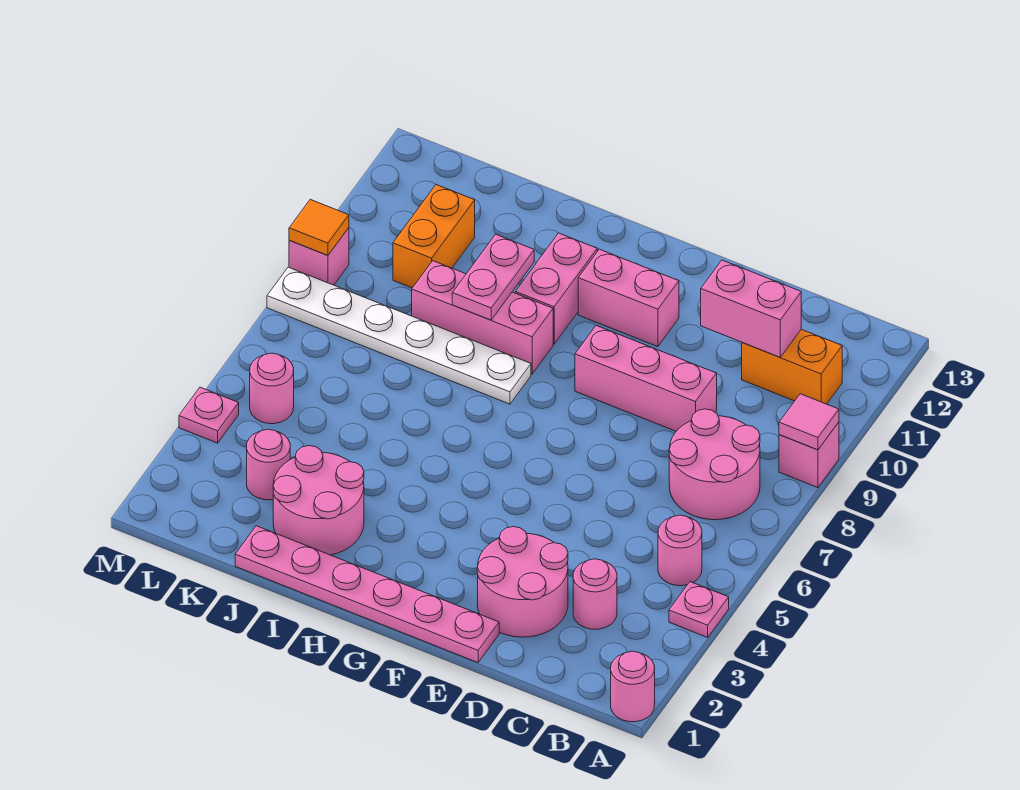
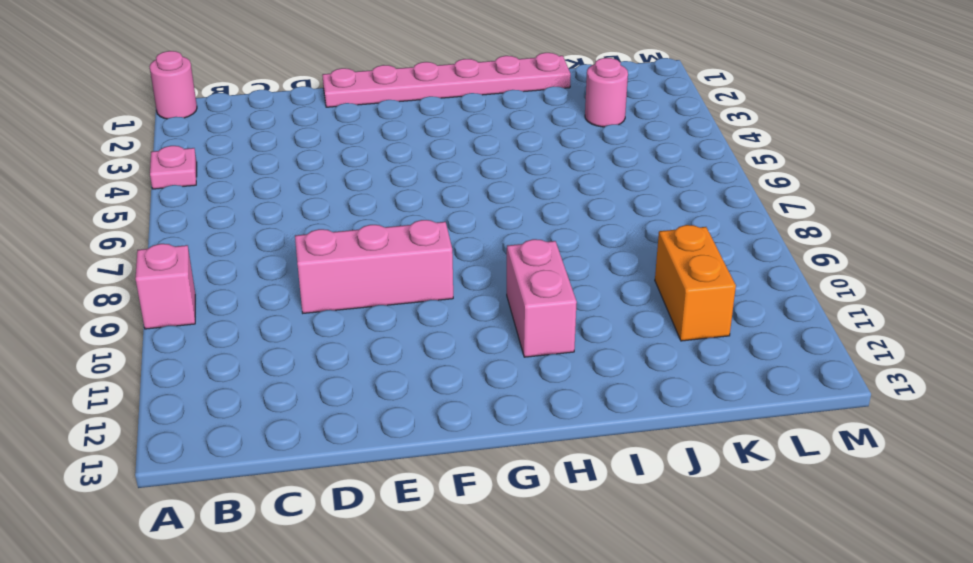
none -> pink 1x1 round brick [658,515,702,586]
none -> pink 2x2 round brick [669,409,760,520]
none -> orange 1x2 brick [742,329,842,404]

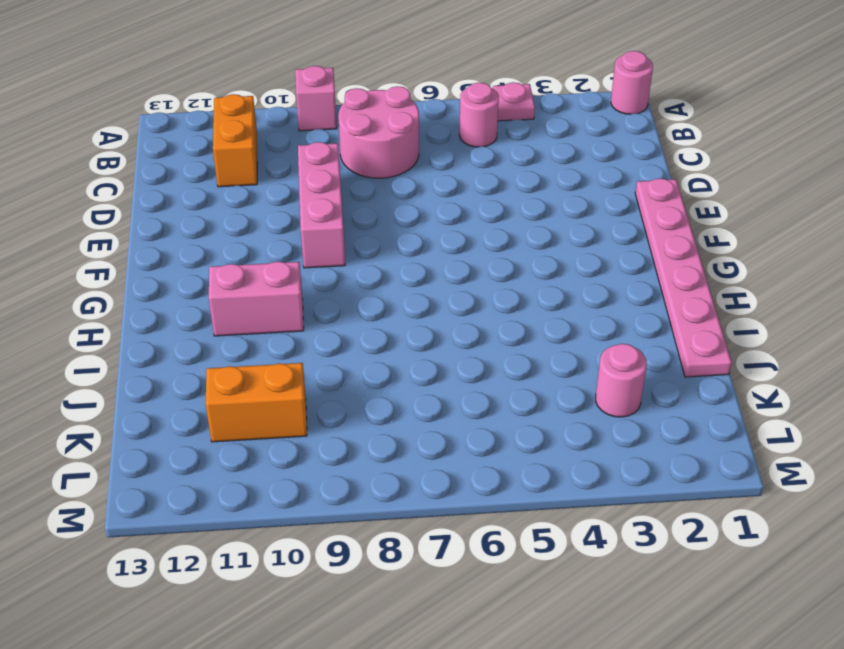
none -> pink 1x1 round brick [573,559,617,629]
none -> pink 2x2 round brick [477,527,568,637]
none -> pink 1x2 brick [578,249,679,347]

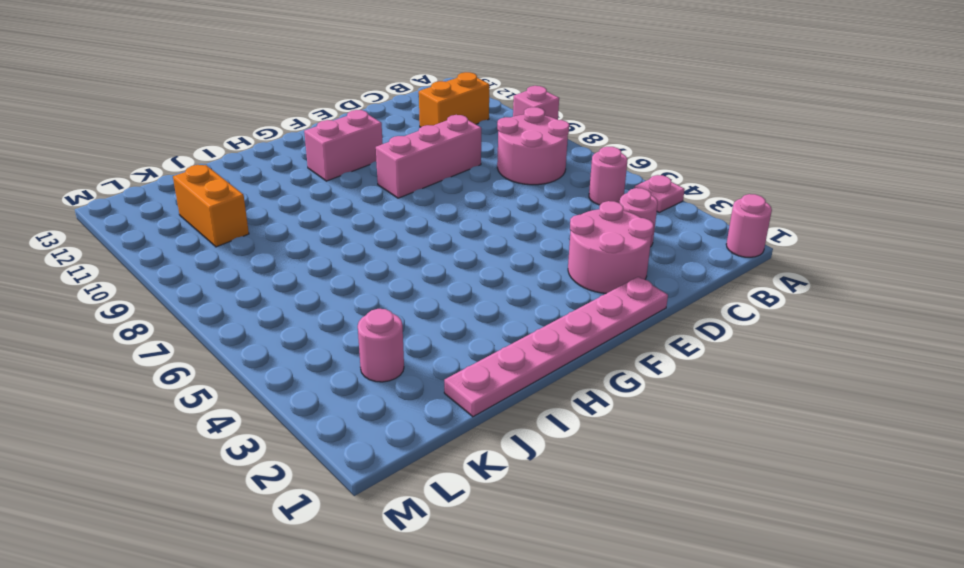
none -> white 1x6 plate [267,267,531,404]
none -> pink 1x3 brick [412,261,553,374]
none -> pink 1x2 brick [515,233,597,344]

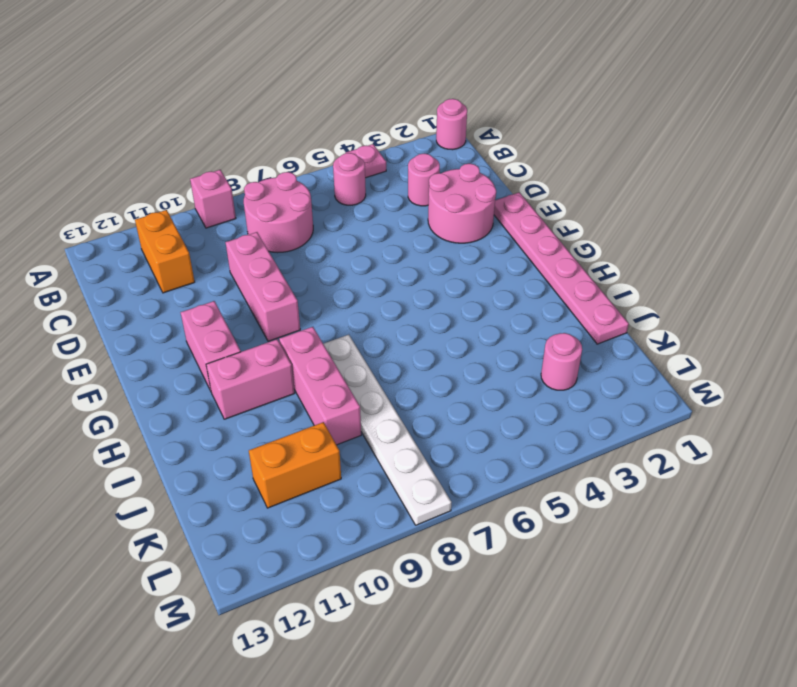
none -> pink 2x2 round brick [273,446,364,555]
none -> pink 1x1 round brick [250,353,294,424]
none -> pink 1x1 plate [179,387,239,443]

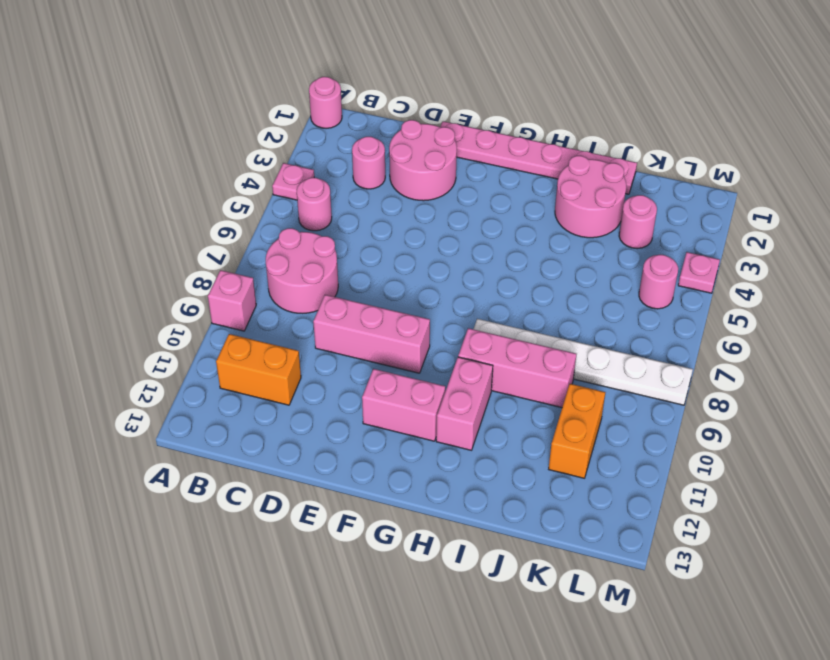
none -> pink 1x1 brick [289,228,349,285]
none -> pink 1x1 tile [779,394,839,450]
none -> pink 1x2 brick [701,260,801,357]

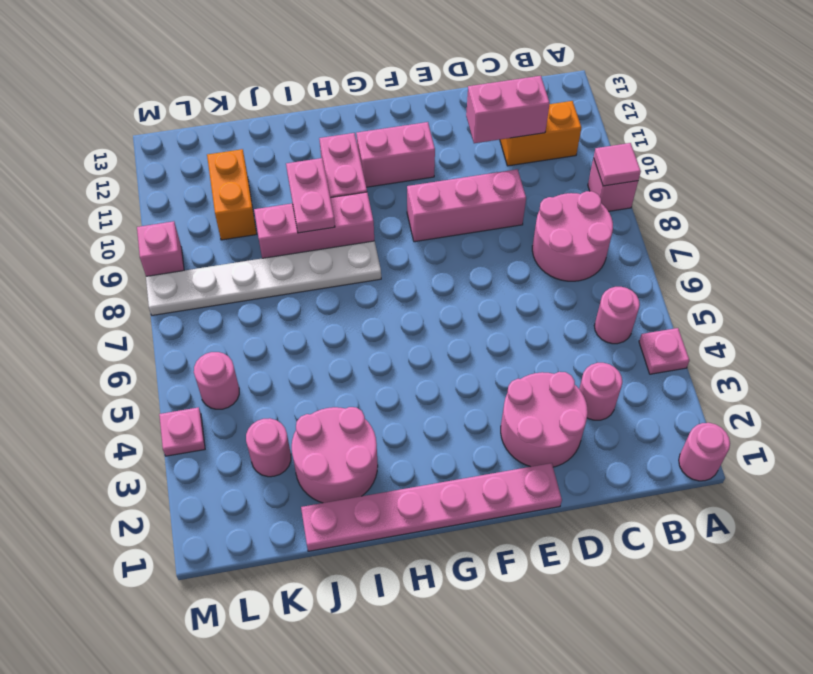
none -> orange 1x1 tile [289,199,349,255]

